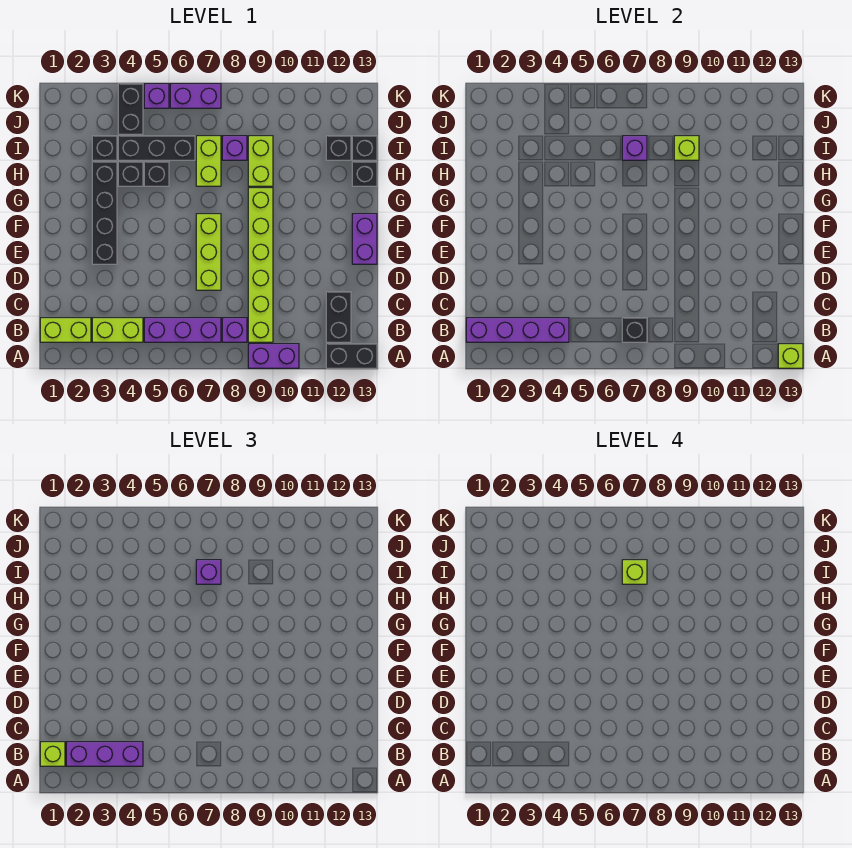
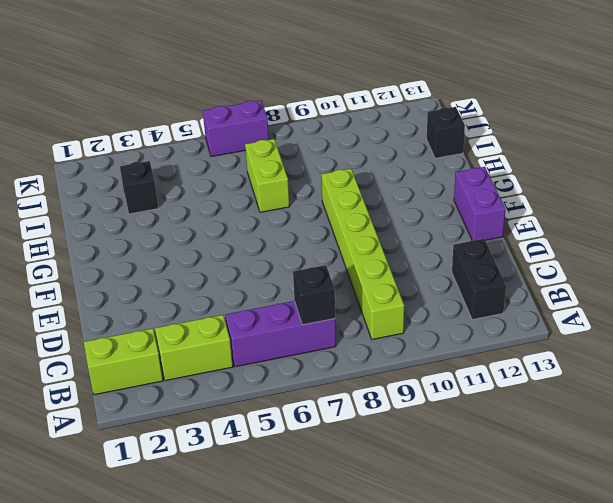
none -> purple 1x2 brick [248,344,299,368]
none -> black 1x2 brick [326,344,377,368]
none -> purple 1x1 brick [222,318,247,342]
none -> lime 1x3 brick [196,214,221,290]

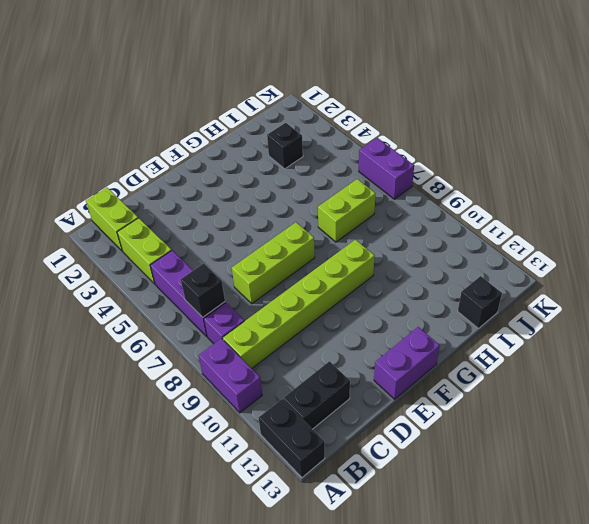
none -> black 1x4 brick [92,162,117,264]
none -> black 1x1 brick [118,162,143,186]
none -> black 1x1 brick [144,162,169,186]
none -> lime 1x2 brick [248,136,273,186]

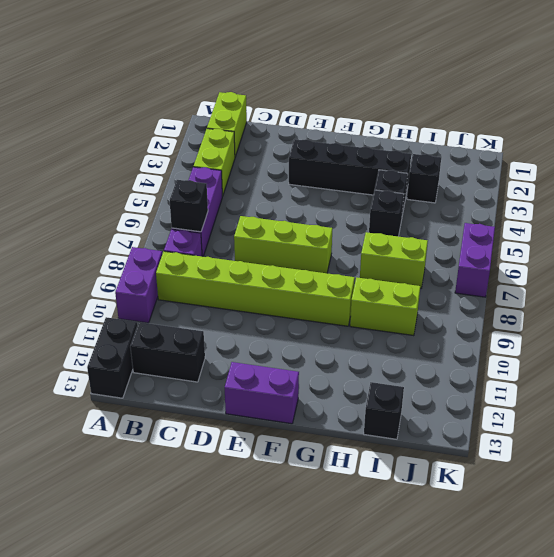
none -> black 1x1 brick [352,162,377,186]
none -> black 1x3 brick [118,136,195,160]
none -> purple 1x1 brick [222,136,247,160]
none -> black 1x1 brick [326,136,351,160]

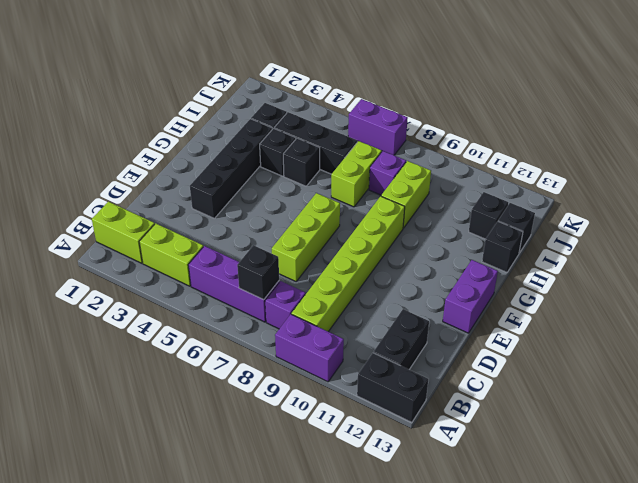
none -> black 1x2 brick [118,84,143,134]
none -> purple 1x1 brick [144,84,169,108]
none -> lime 1x1 brick [778,344,803,368]
none -> purple 1x4 brick [466,318,569,342]

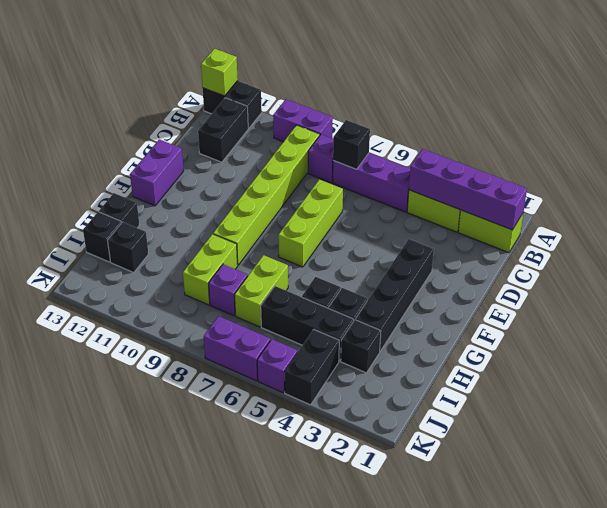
none -> purple 1x1 brick [622,136,647,160]
none -> lime 1x1 brick [674,136,699,160]
none -> lime 1x1 brick [40,742,65,766]
none -> purple 1x3 brick [66,742,143,766]

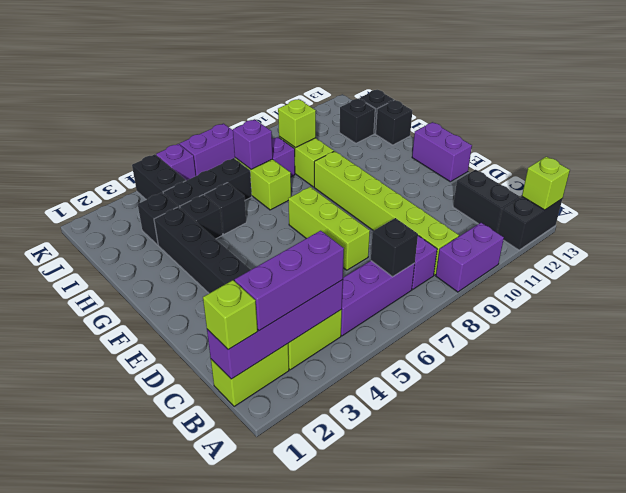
none -> purple 1x1 brick [196,560,221,584]
none -> lime 1x1 brick [622,560,647,584]

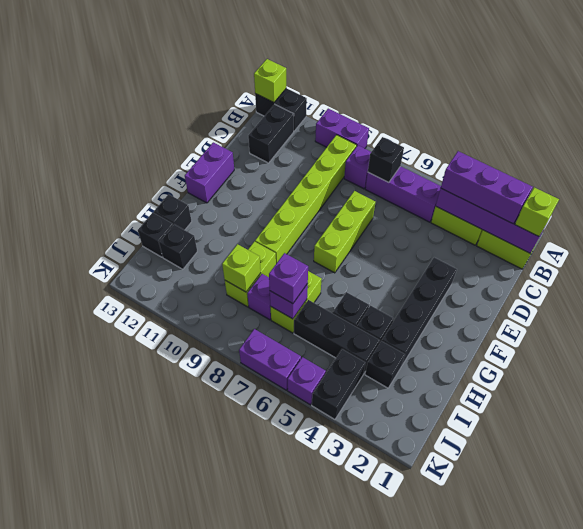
none -> lime 1x1 brick [622,560,647,584]

